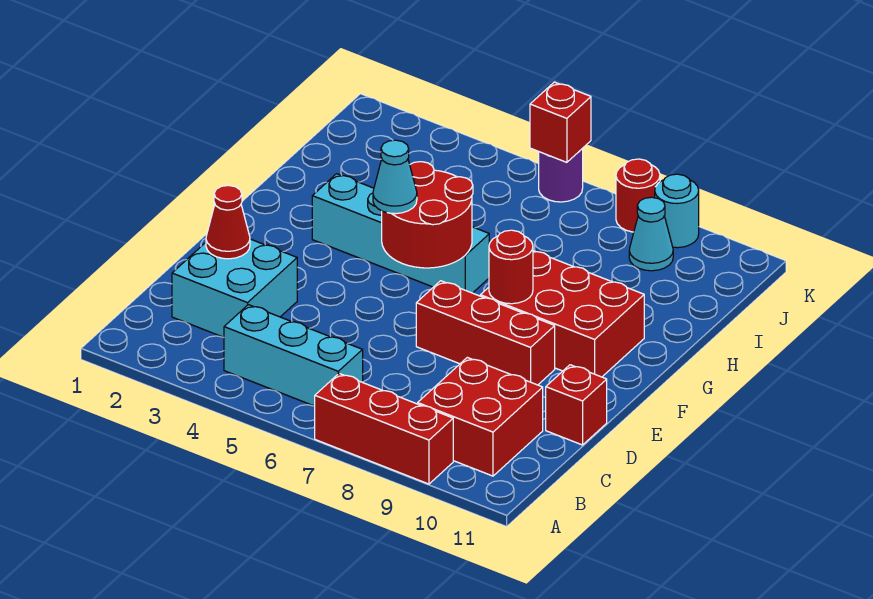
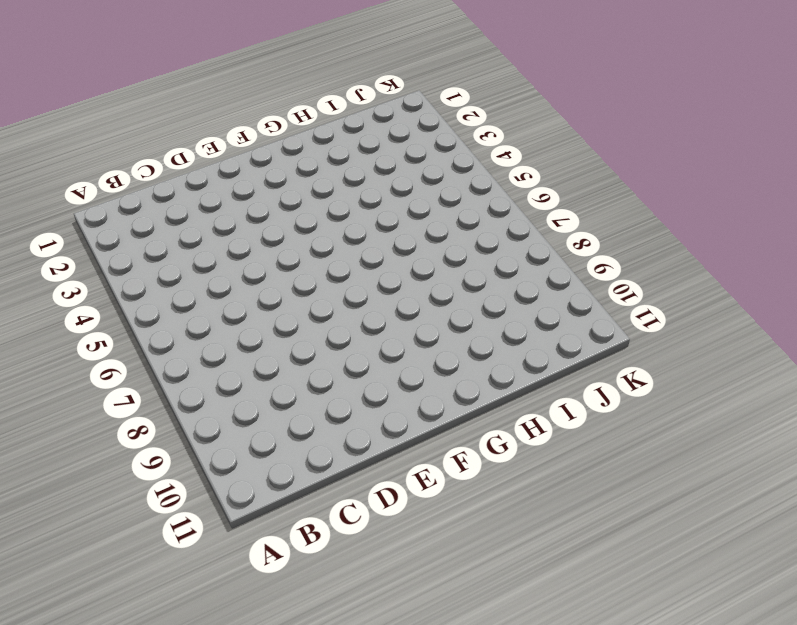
none -> red 1x3 brick [315,373,453,484]
none -> cyan 1x3 brick [224,305,363,406]
none -> red 2x2 brick [418,357,543,476]

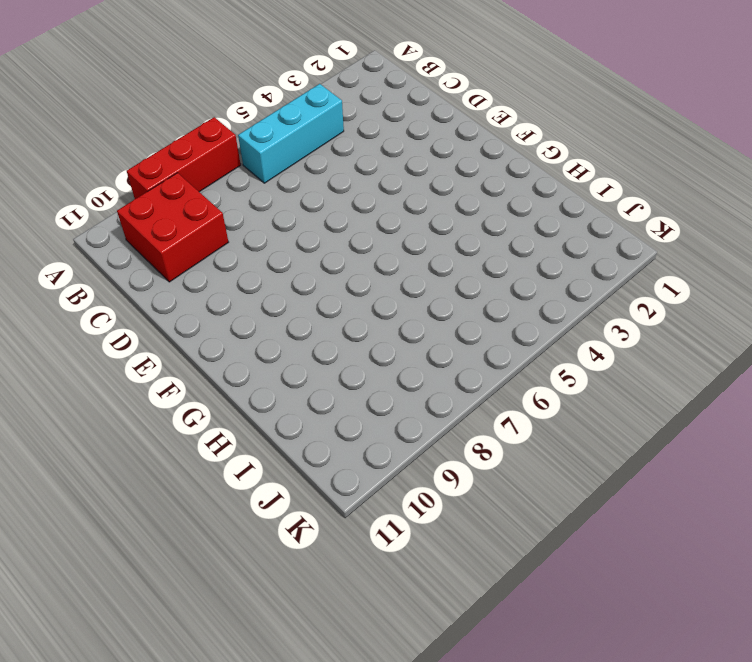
none -> cyan 2x2 brick [172,239,297,337]
none -> red 1x1 brick [546,365,607,445]
none -> red 1x3 brick [416,281,555,385]

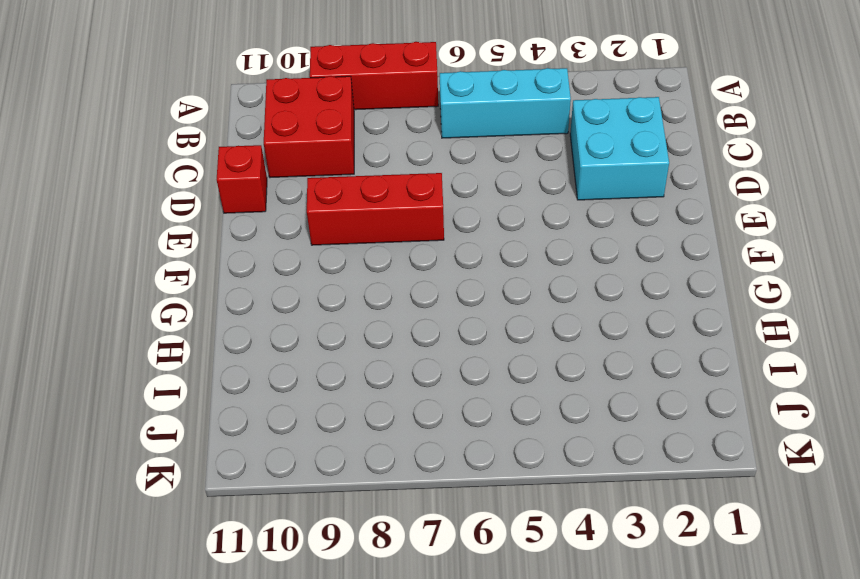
none -> red 2x3 brick [480,251,644,377]
none -> cyan 1x4 brick [312,174,489,293]
none -> cyan 1x1 cone [629,197,673,271]

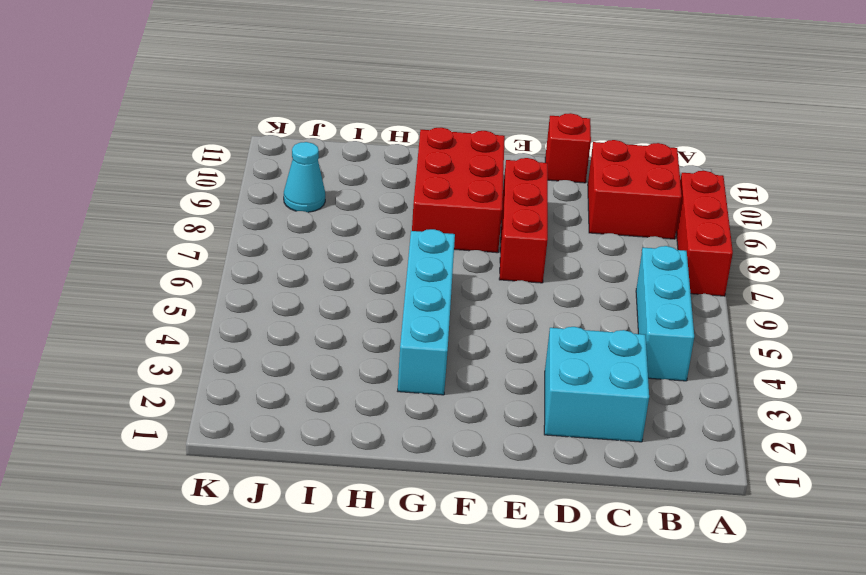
none -> purple 1x1 round brick [539,148,583,202]
none -> red 1x1 round brick [616,159,660,232]
none -> cyan 1x1 round brick [655,174,699,248]

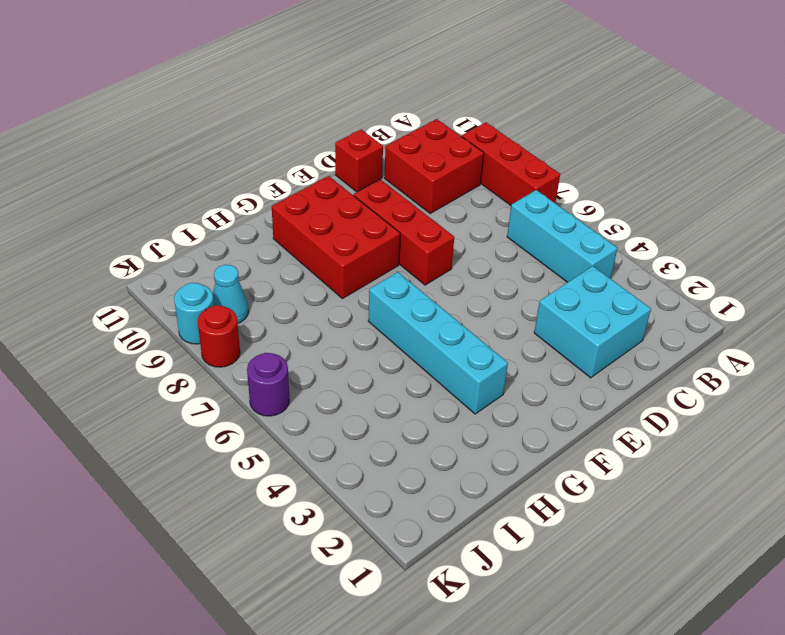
none -> red 1x1 cone [206,185,250,259]
none -> red 2x2 round brick [382,162,473,268]
none -> red 1x1 round brick [489,230,533,304]

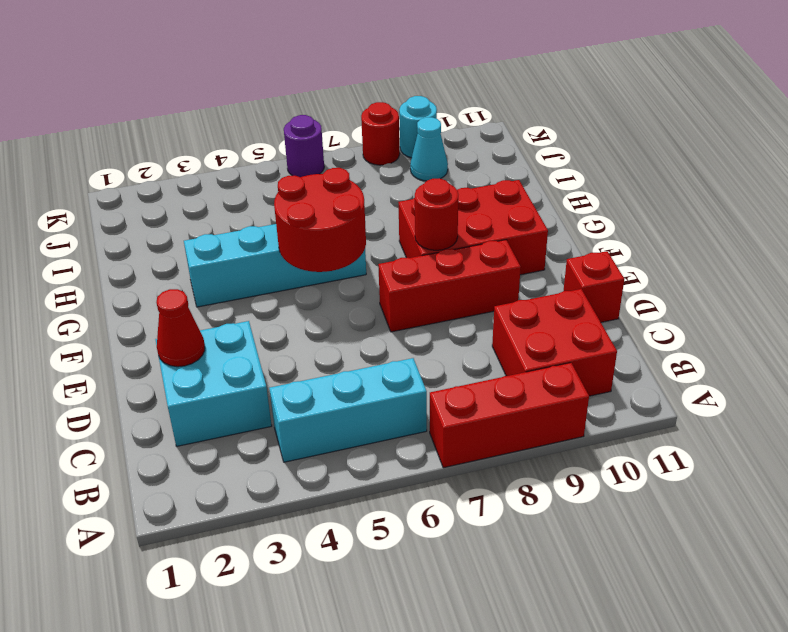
none -> red 1x1 brick [530,82,591,162]
none -> cyan 1x1 cone [373,140,417,214]

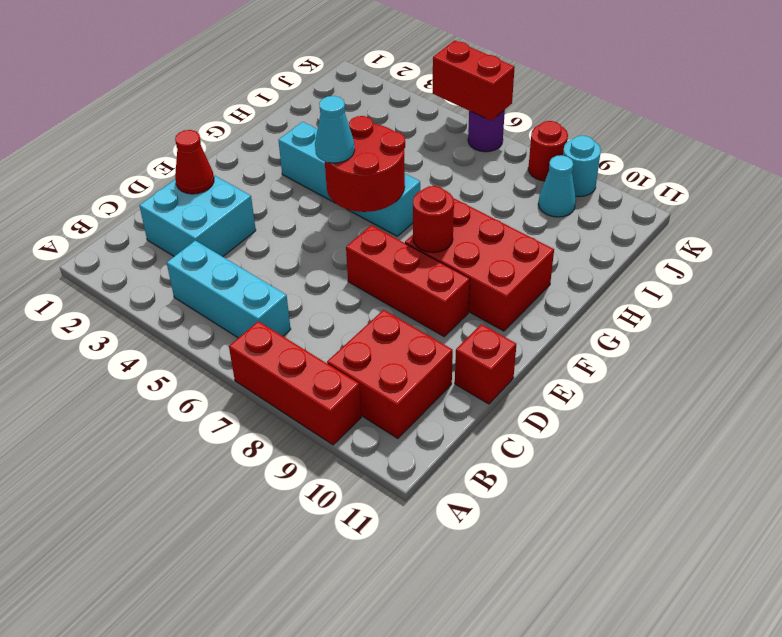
red 1x2 brick [433,40,515,121] -> red 1x1 brick [530,82,591,162]

